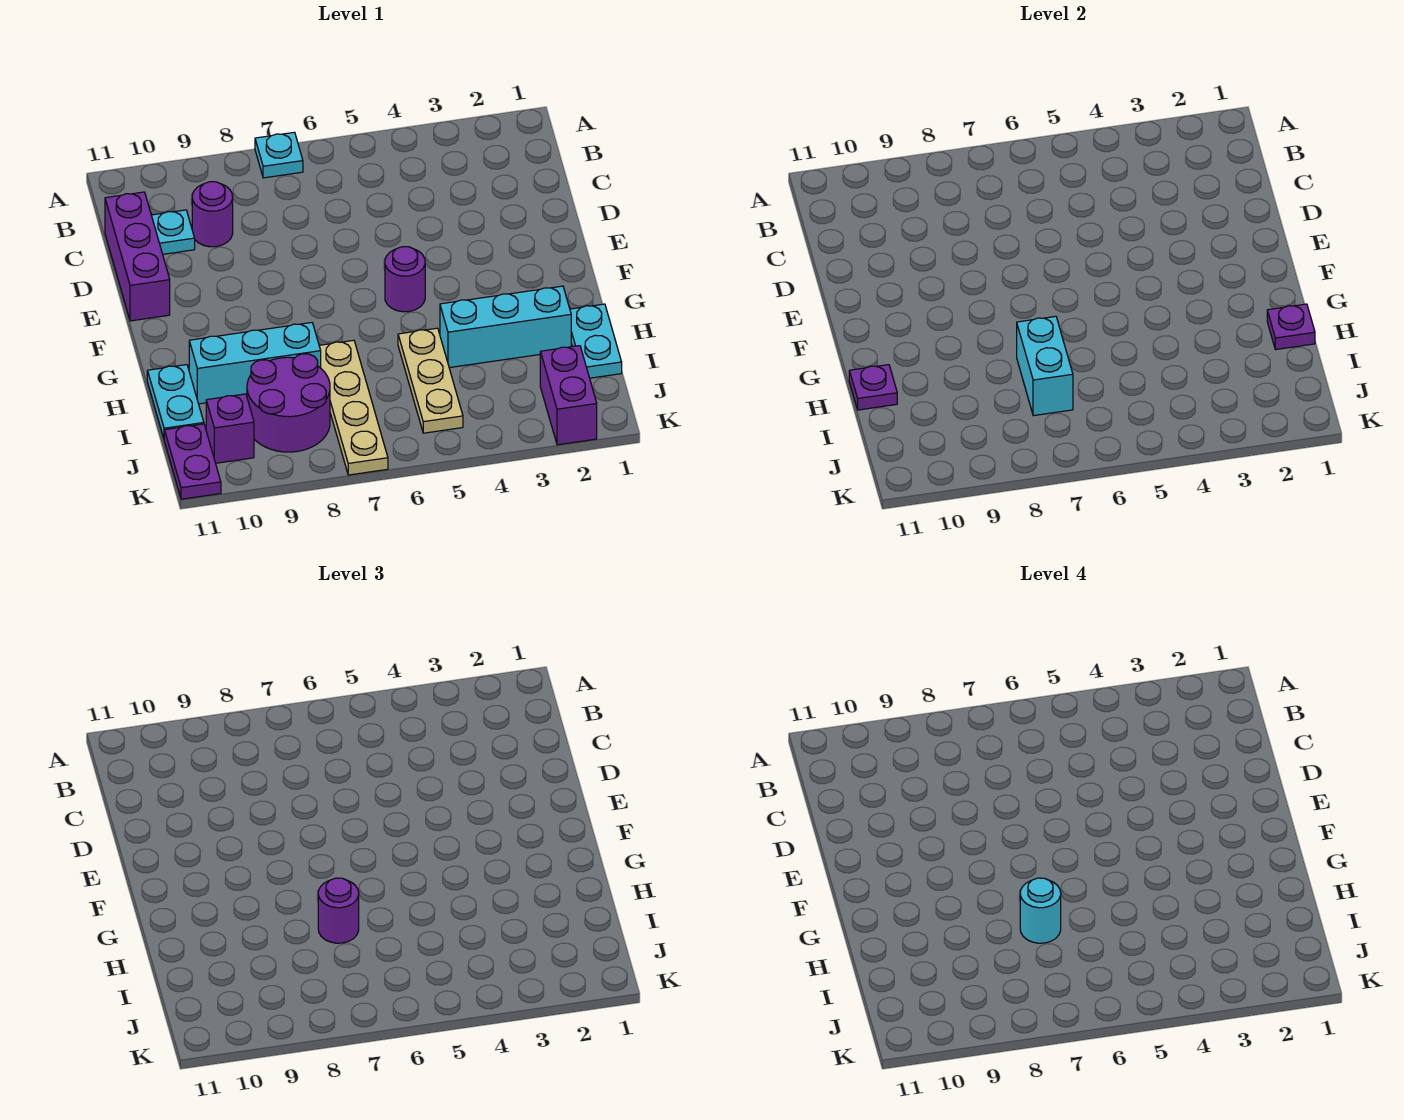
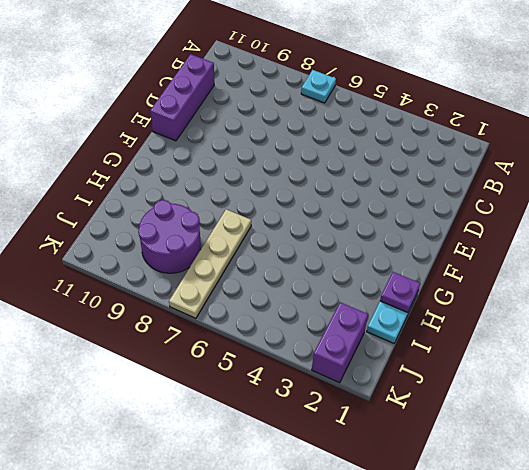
none -> purple 1x1 round brick [192,182,233,247]
none -> cyan 1x1 plate [151,210,195,254]
none -> purple 1x1 round brick [385,247,425,312]

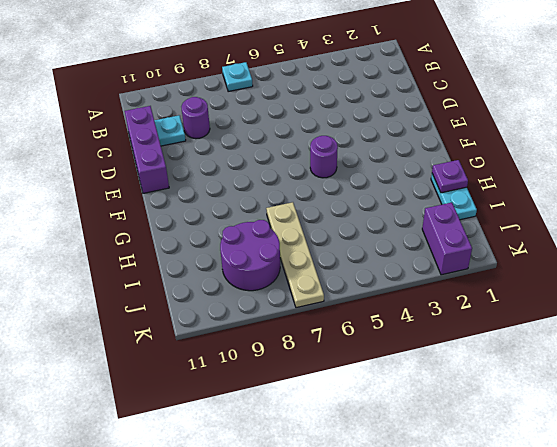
none -> cyan 1x3 brick [440,286,571,368]
none -> tan 1x3 plate [398,328,463,433]
none -> cyan 1x3 brick [189,323,321,404]

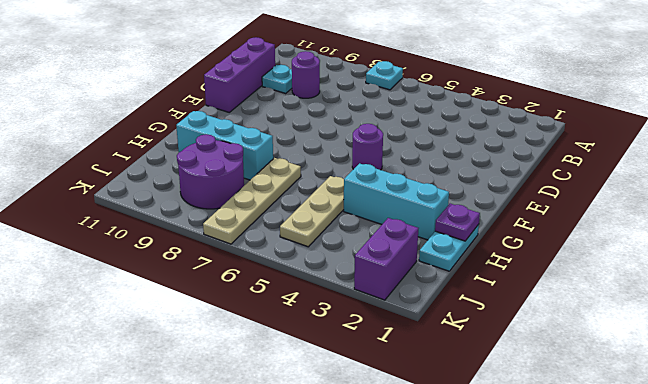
none -> cyan 1x2 plate [147,365,204,438]
none -> purple 1x1 brick [206,394,254,463]
none -> purple 1x2 plate [164,424,221,499]

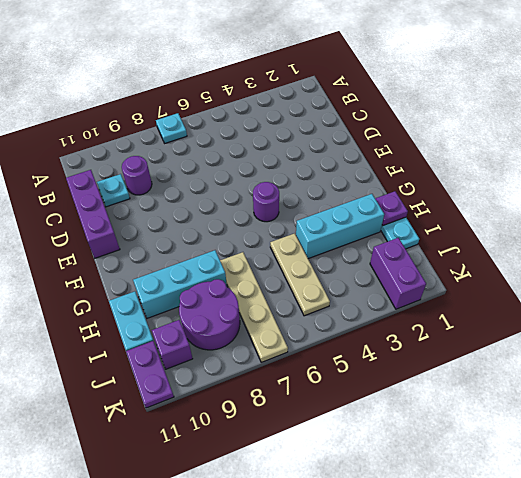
none -> cyan 1x2 brick [1017,316,1073,416]
none -> purple 1x1 plate [849,365,897,410]
none -> purple 1x1 round brick [318,878,359,943]

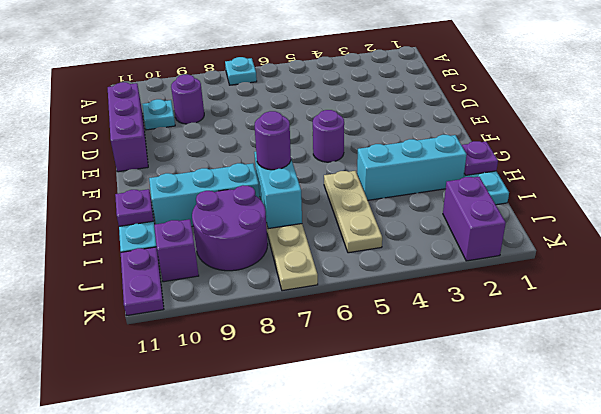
none -> cyan 1x1 round brick [1020,878,1061,943]

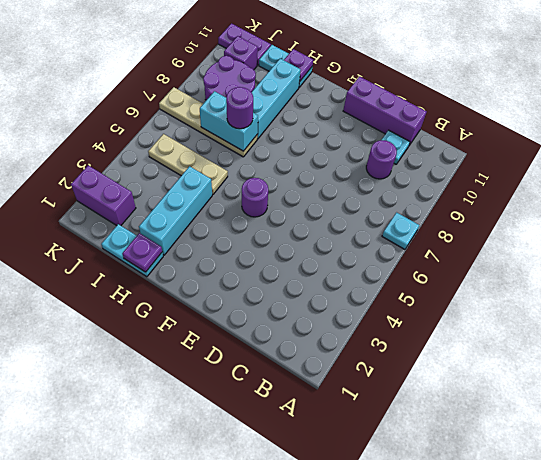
none -> cyan 1x1 round brick [1020,878,1061,943]

